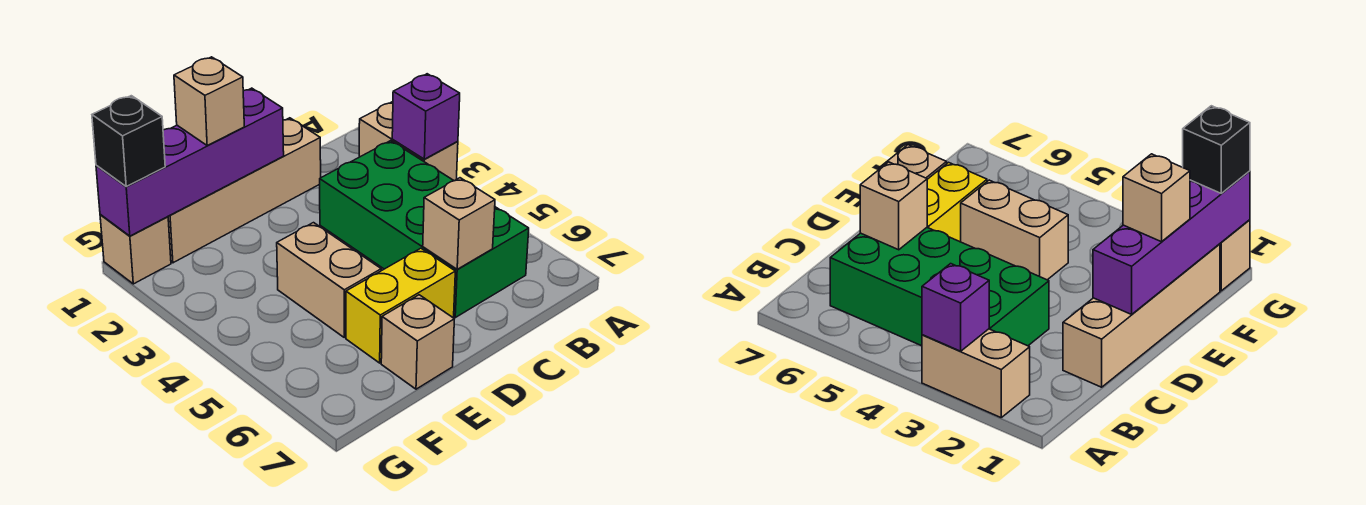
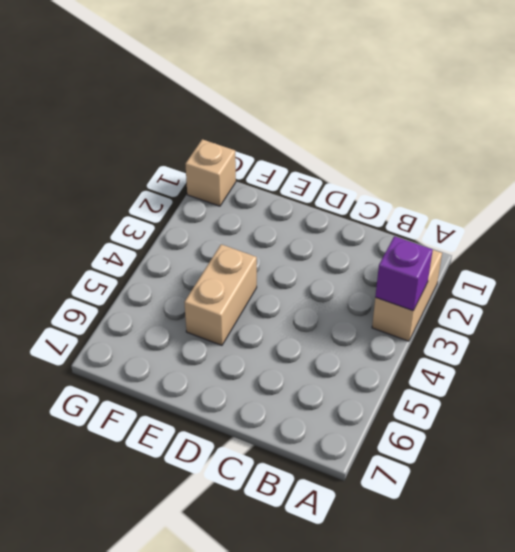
none -> green 2x4 brick [320,141,529,317]
none -> tan 1x4 brick [168,118,321,263]
none -> yellow 1x2 brick [346,248,455,363]

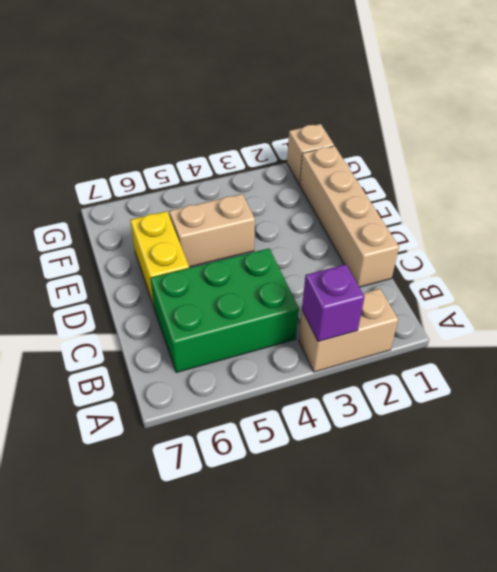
green 2x3 brick [151,248,299,373] -> green 2x4 brick [320,141,529,317]
none -> tan 1x1 brick [381,295,454,389]
none -> tan 1x1 brick [423,178,495,269]
none -> purple 1x4 brick [96,88,284,236]

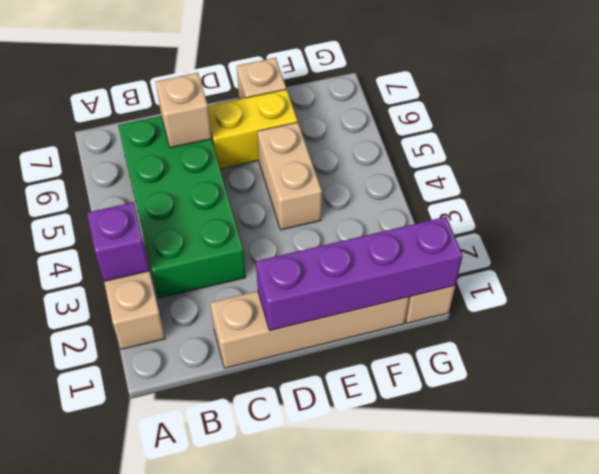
none -> tan 1x1 brick [174,57,244,145]
none -> black 1x1 brick [92,96,165,186]

